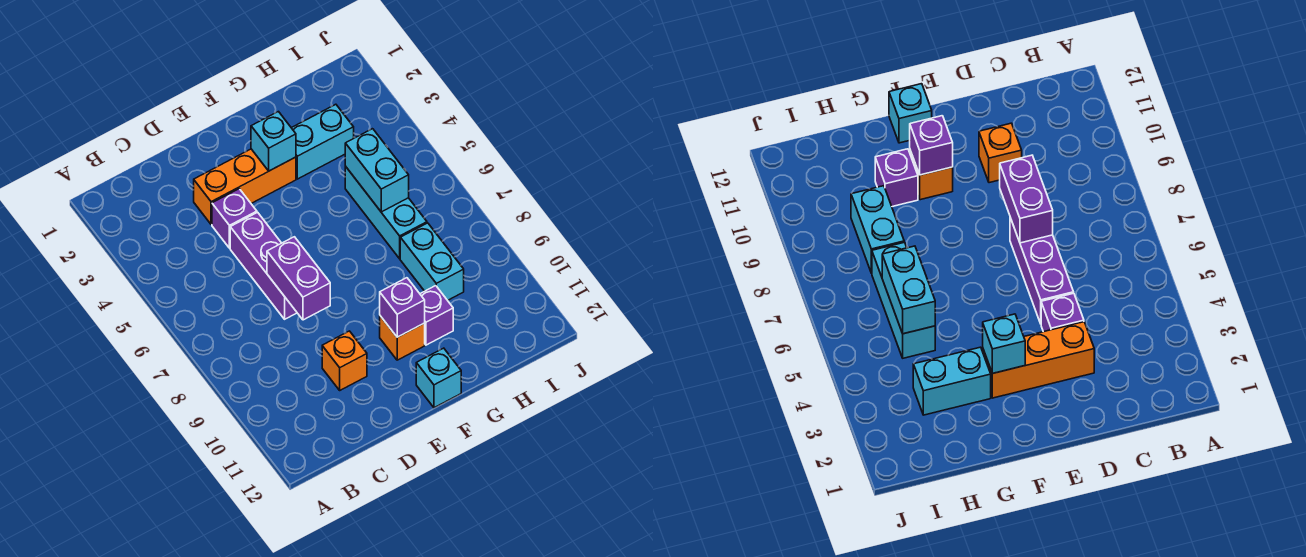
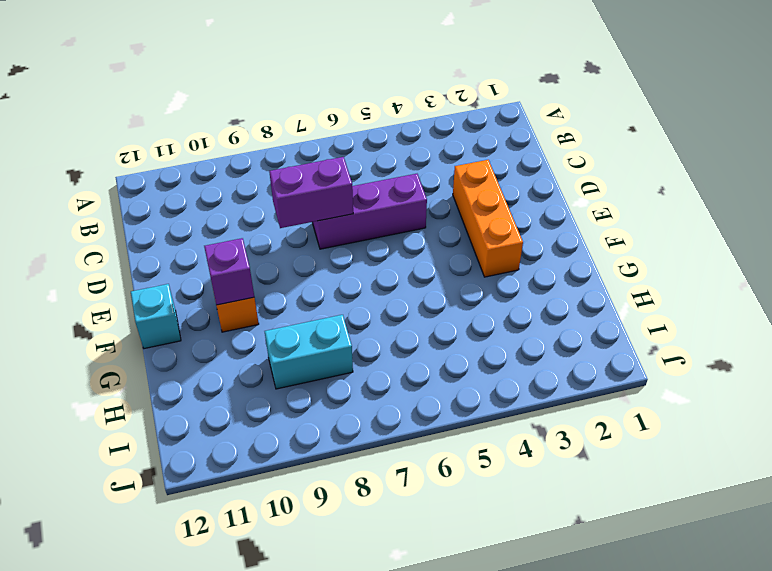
none -> purple 1x1 brick [212,189,257,248]
none -> orange 1x1 brick [322,331,367,390]
none -> cyan 1x2 brick [292,104,354,179]

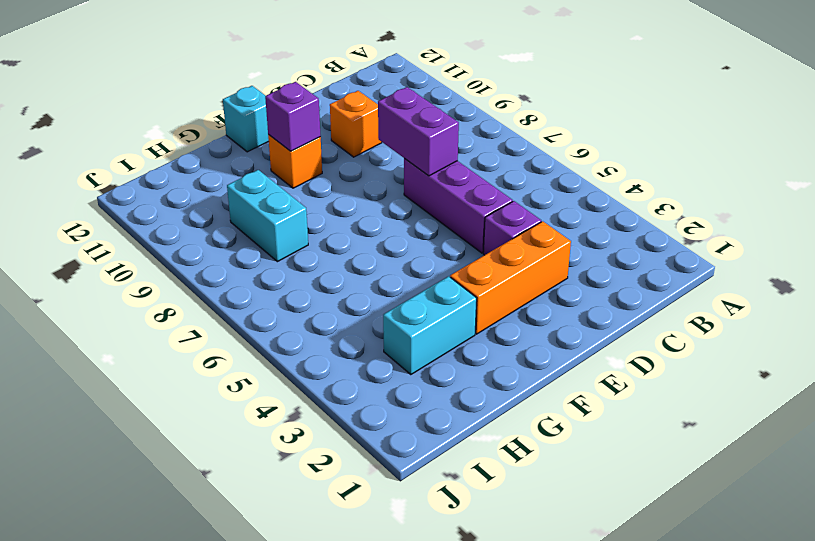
none -> purple 1x1 brick [420,286,453,345]
none -> cyan 1x3 brick [345,166,427,259]
none -> cyan 1x1 brick [251,112,296,171]

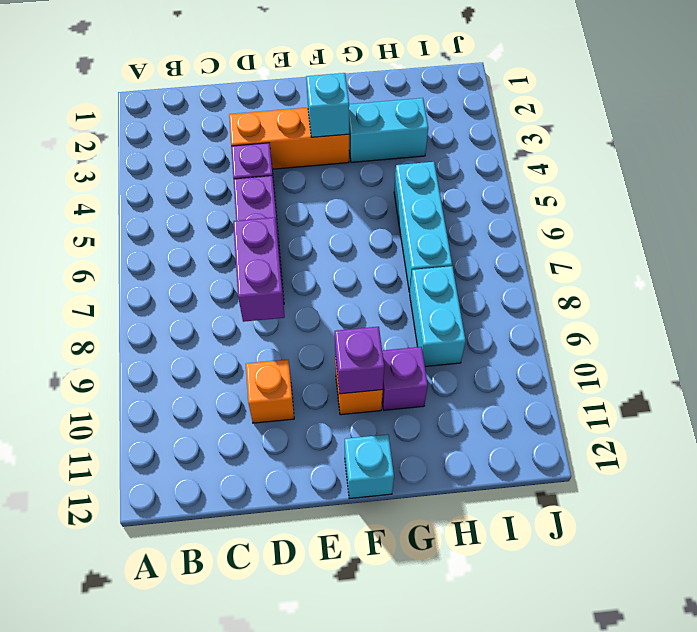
none -> cyan 1x2 brick [345,129,409,212]

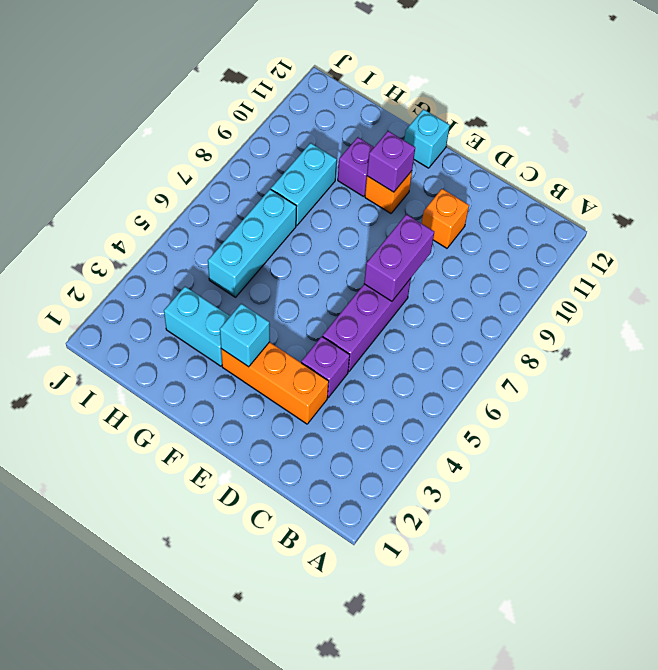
none -> cyan 1x2 brick [345,129,409,212]

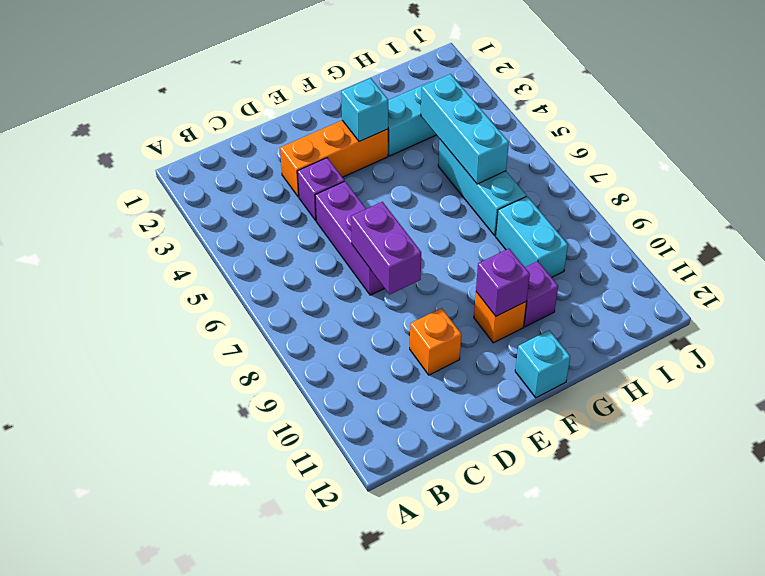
cyan 1x3 brick [421,74,509,184] -> cyan 1x2 brick [345,129,409,212]

